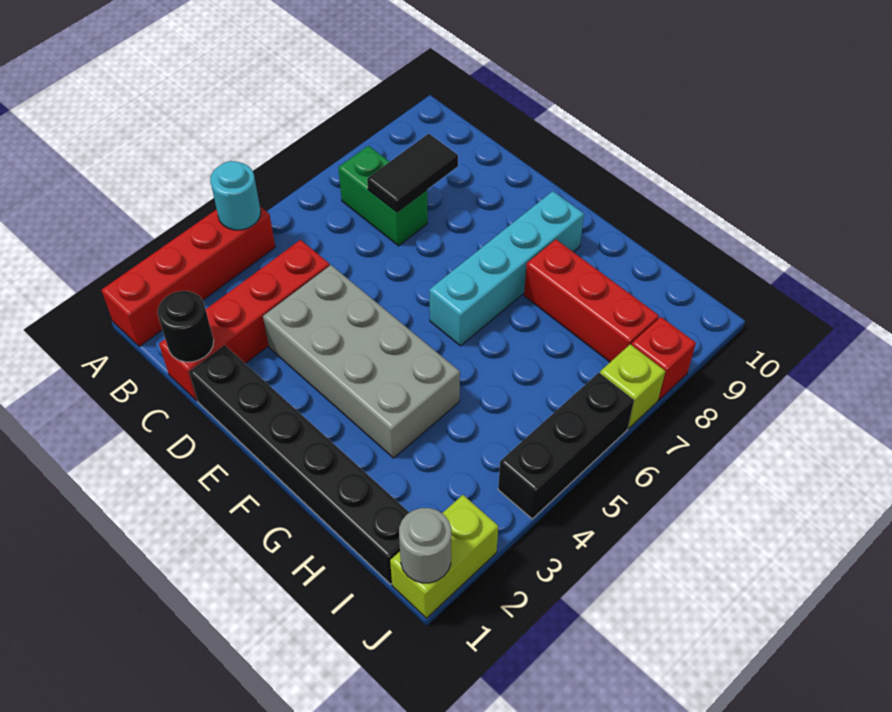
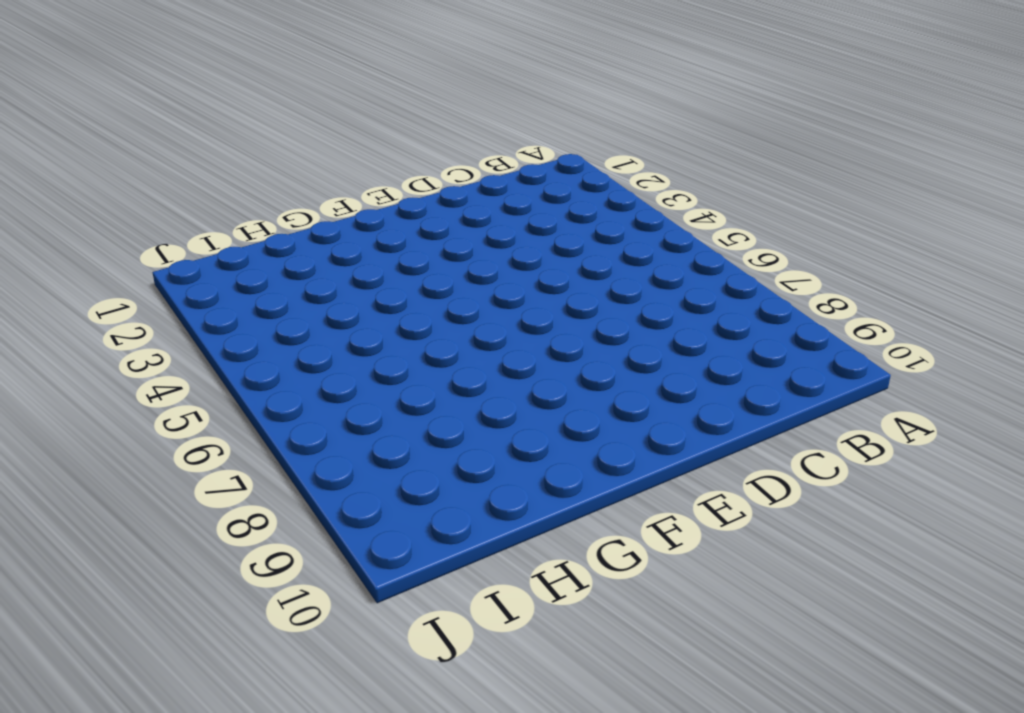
none -> red 1x4 brick [101,207,275,347]
none -> green 1x2 brick [338,146,428,246]
none -> red 1x4 brick [159,240,330,401]

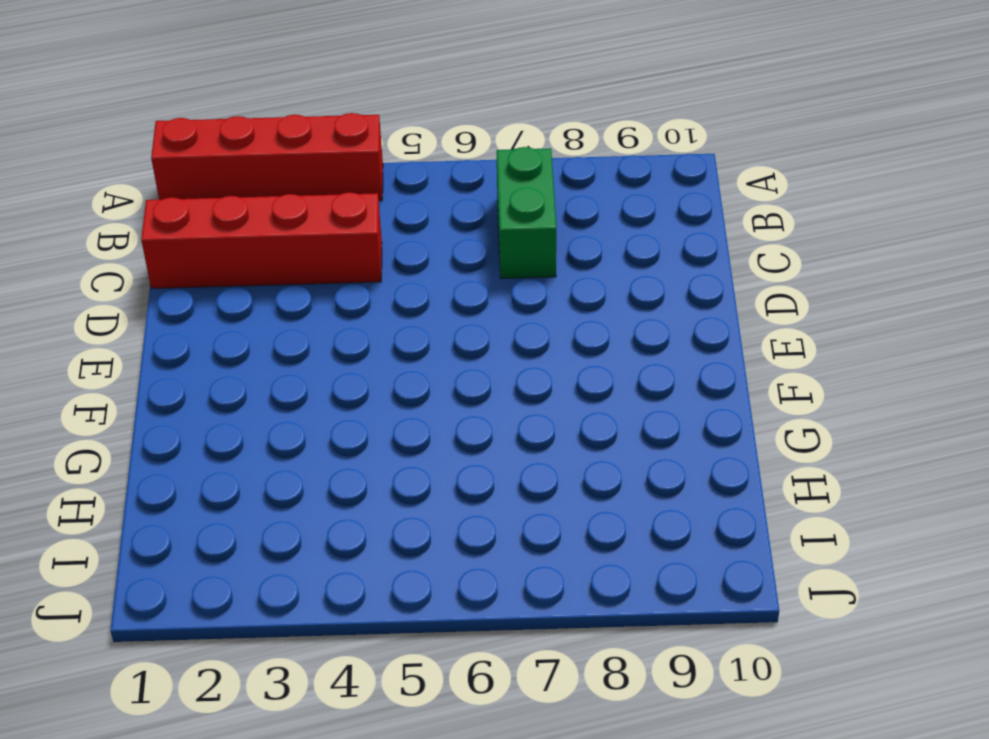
none -> black 1x6 brick [189,345,409,584]
none -> grey 2x4 brick [263,265,460,458]
none -> cyan 1x4 brick [429,191,584,346]

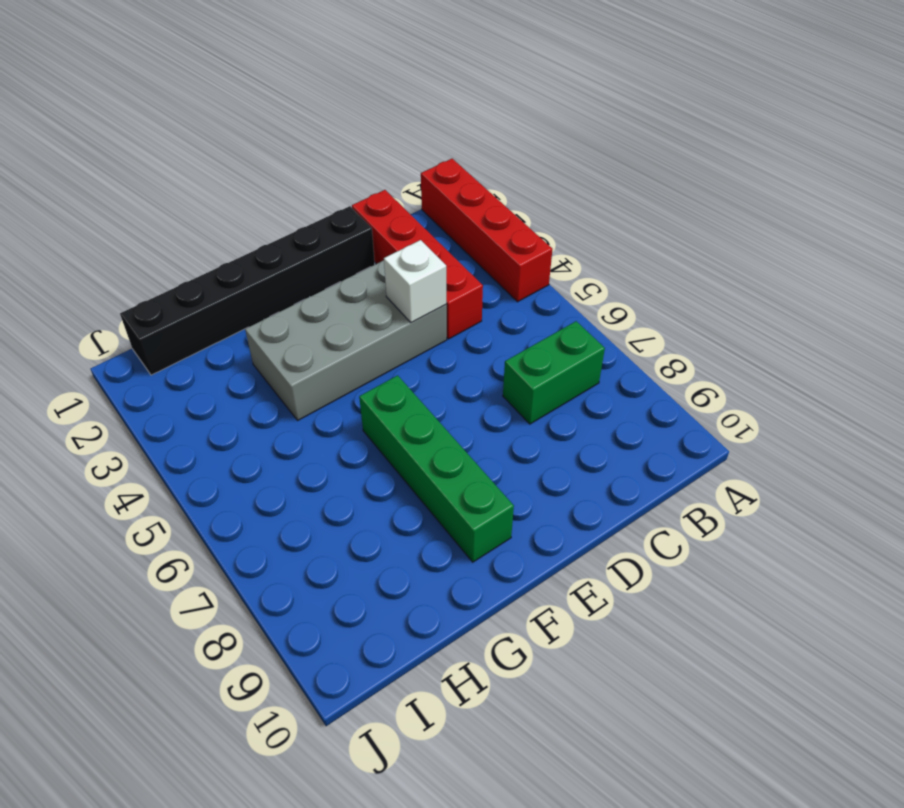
white 1x1 brick [384,240,446,323] -> none
green 1x4 brick [359,375,514,562] -> cyan 1x4 brick [429,191,584,346]
none -> red 1x3 brick [524,240,659,362]
none -> lime 1x2 brick [390,495,498,618]
none -> black 1x3 brick [498,373,634,519]

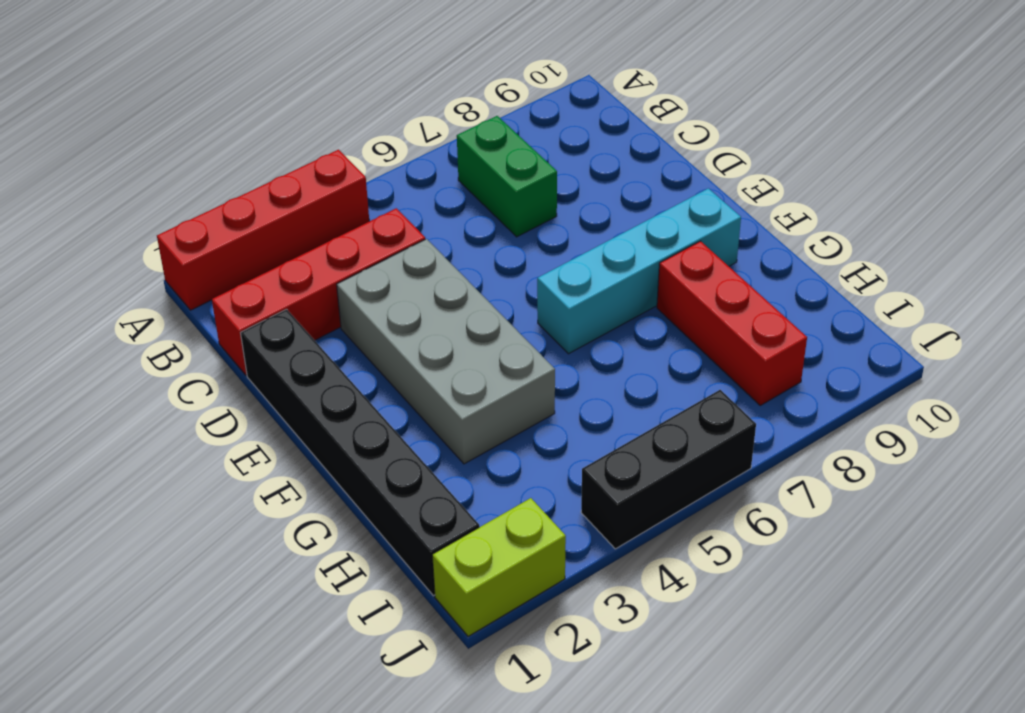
none -> lime 1x1 brick [600,344,665,428]
none -> red 1x1 brick [631,317,696,400]
none -> cyan 1x1 round brick [210,161,261,230]

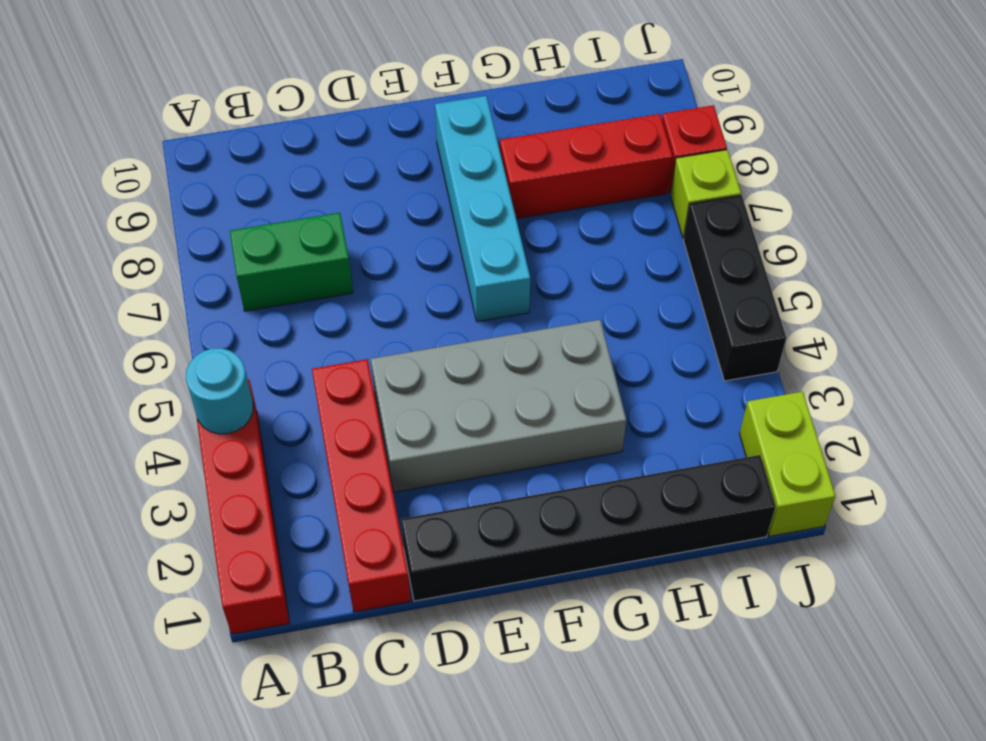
none -> black 1x1 round brick [157,291,214,362]
none -> black 1x2 tile [367,134,458,212]
none -> grey 1x1 round brick [399,508,451,583]

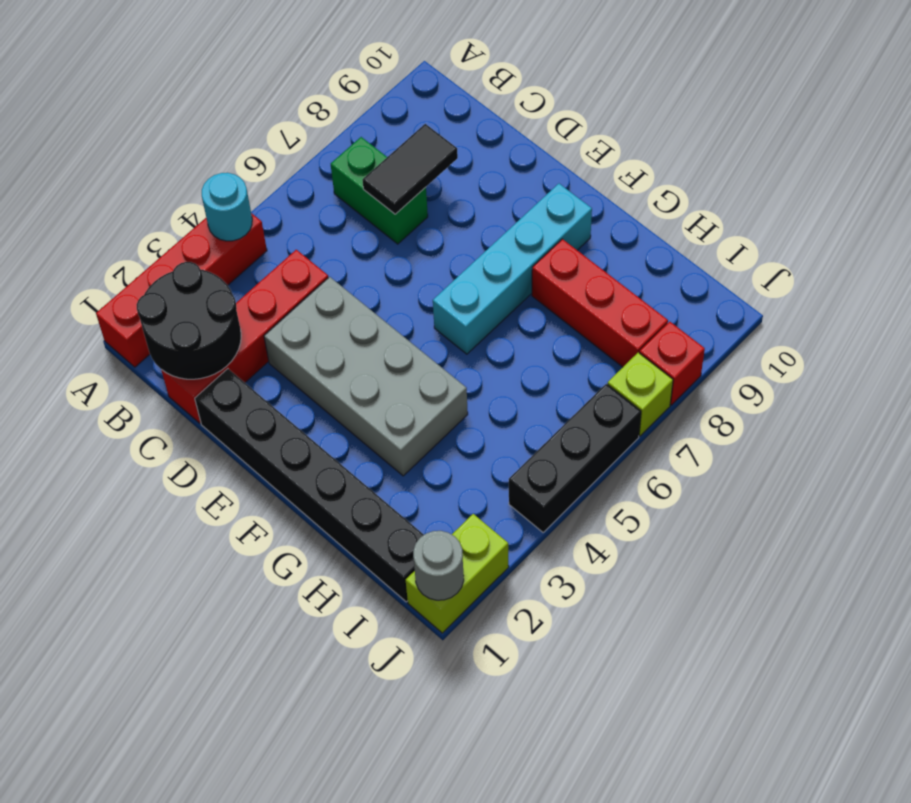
black 2x2 round brick [137,262,241,379] -> black 1x1 round brick [157,291,214,362]

